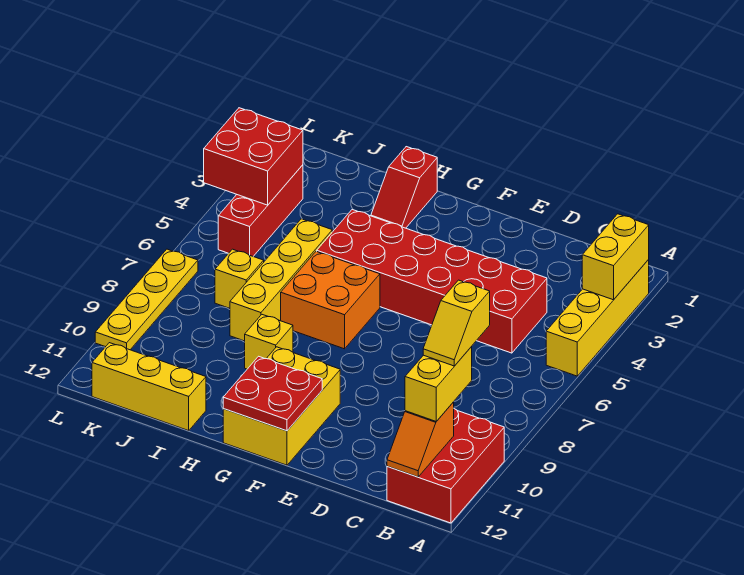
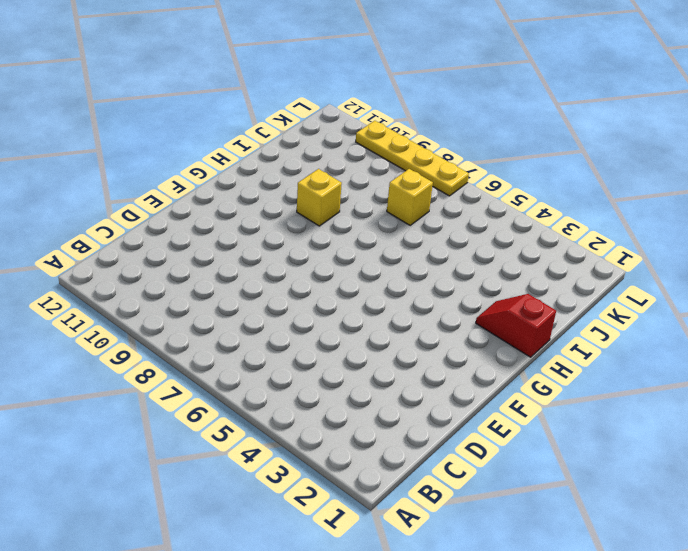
none -> yellow 1x4 brick [546,260,649,376]
none -> red 2x3 brick [387,409,504,523]
none -> red 2x6 brick [317,210,547,353]

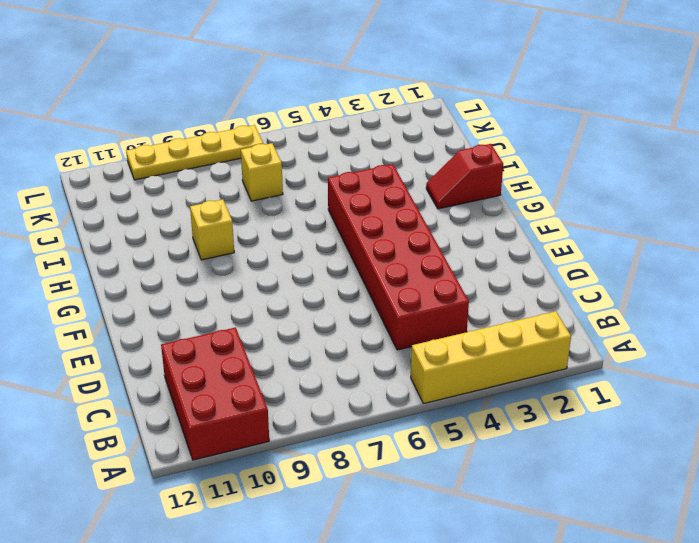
red 2x3 brick [161,328,269,460] -> red 2x3 brick turned to [387,409,504,523]
none -> yellow 2x3 brick [223,347,340,465]
none -> orange 2x2 brick [281,251,380,349]
none -> yellow 1x4 brick [230,219,332,341]

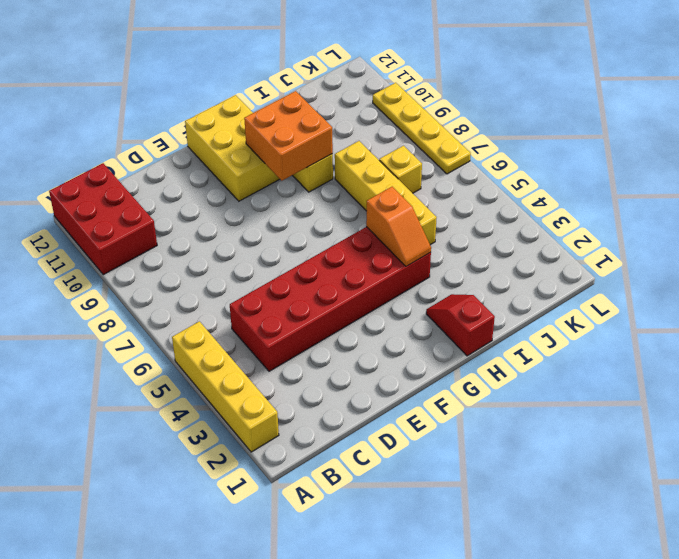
orange 2x2 brick [244,91,333,181] -> orange 2x2 brick moved to [281,251,380,349]
orange 1x2 slope [366,187,431,266] -> orange 1x2 slope turned to [387,402,454,477]
none -> yellow 1x3 brick [92,343,206,431]
none -> red 1x3 brick [218,165,303,256]
none -> yellow 1x2 brick [582,214,649,300]

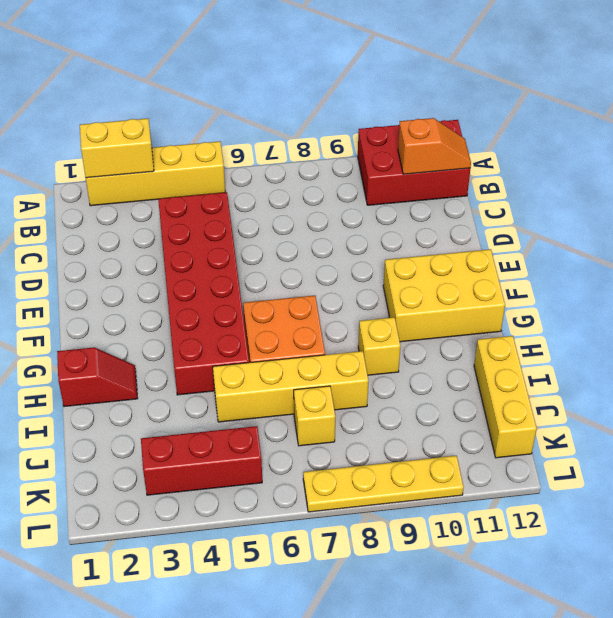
none -> red 2x2 plate [223,356,322,431]
none -> red 2x2 brick [204,108,303,205]
none -> yellow 1x2 brick [405,347,472,421]

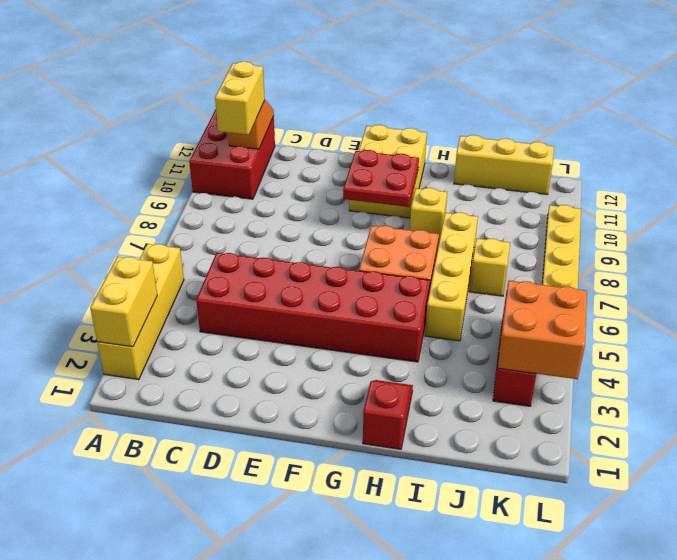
red 2x2 plate [343,150,419,207] -> red 2x2 plate moved to [223,356,322,431]
orange 2x2 brick [498,281,587,379] -> red 2x2 brick [204,108,303,205]
none -> yellow 1x2 slope [423,280,490,366]

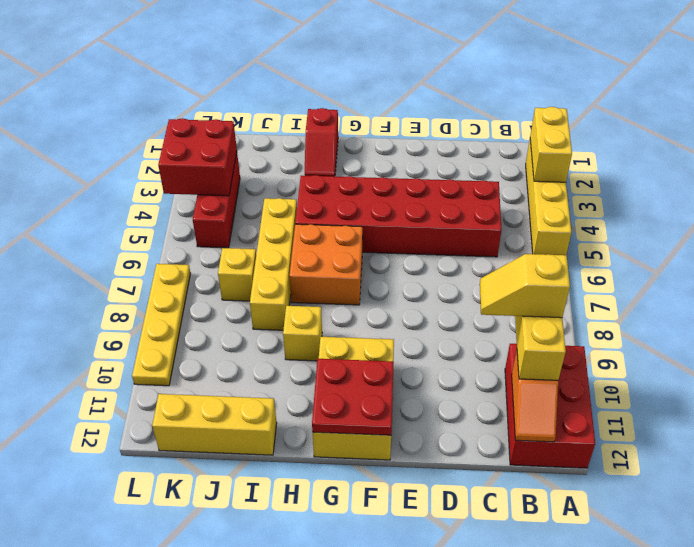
yellow 1x2 slope [480,254,570,318] -> yellow 1x2 slope turned to [423,280,490,366]

